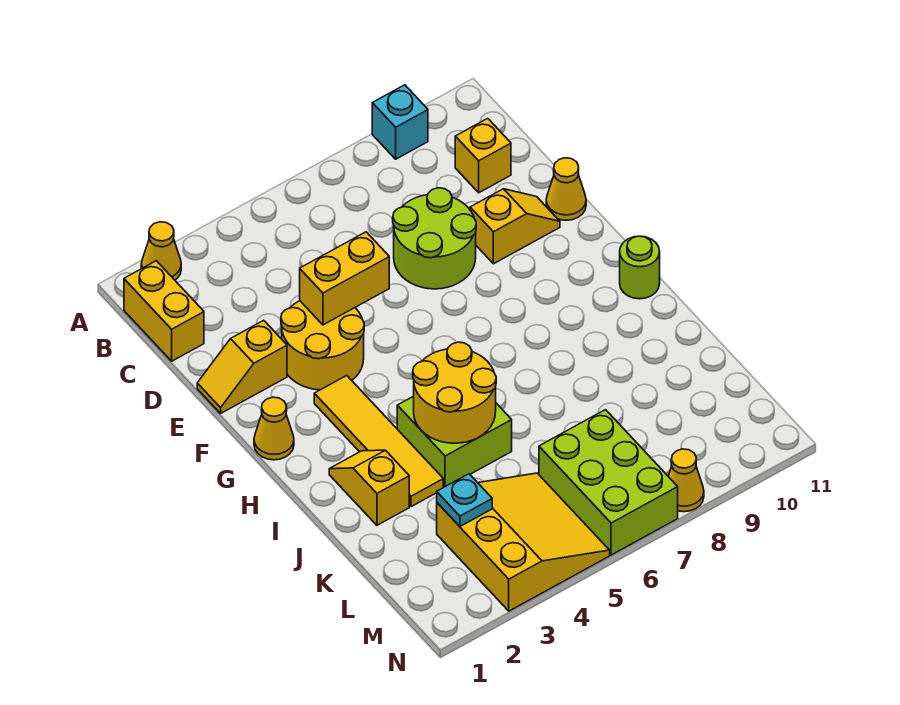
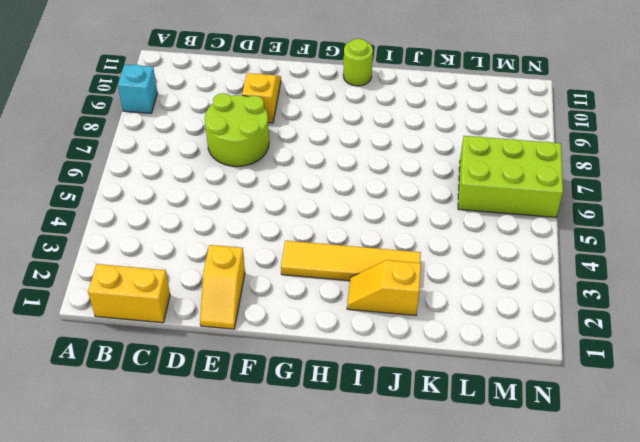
none -> yellow 1x1 cone [141,222,181,280]
none -> yellow 1x1 brick [455,118,511,193]
none -> yellow 2x2 round brick [281,301,364,390]

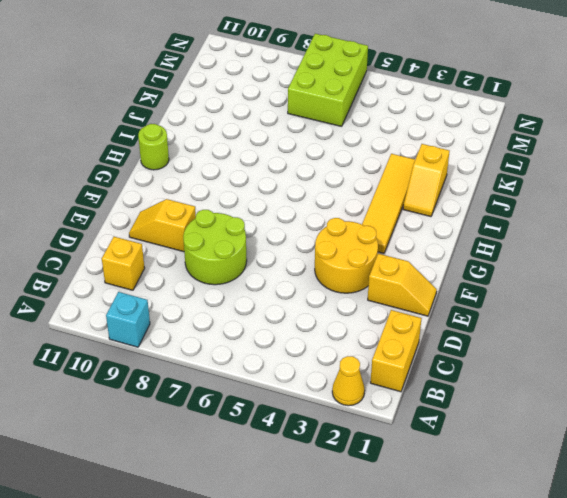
none -> yellow 1x1 cone [546,158,586,220]
none -> yellow 1x1 cone [254,397,294,460]
none -> lime 2x2 brick [397,396,512,487]

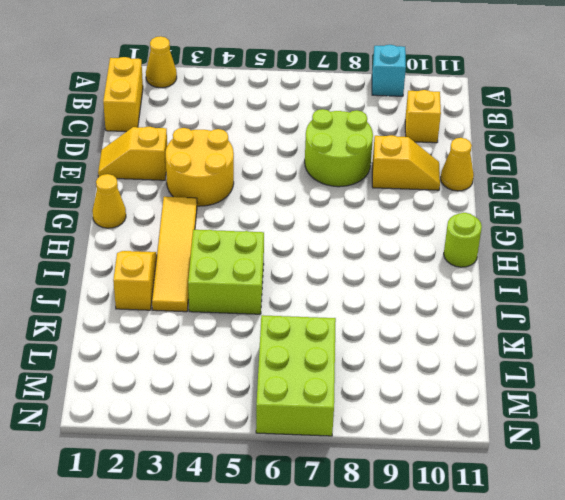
none -> yellow 3x3 slope [437,473,610,611]
none -> yellow 1x1 cone [668,449,704,512]
none -> yellow 1x2 brick [300,232,389,325]

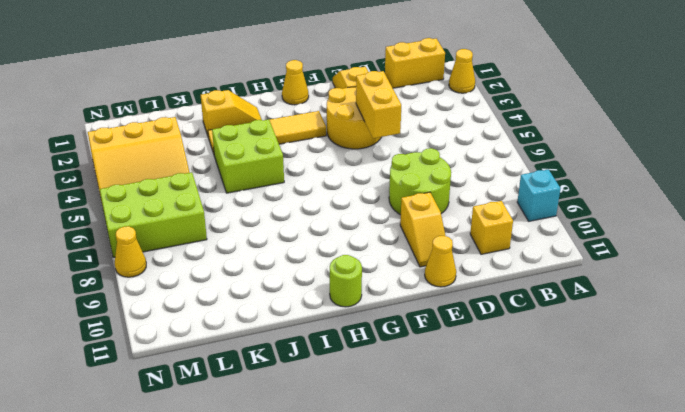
none -> yellow 2x2 round brick [413,342,496,443]
none -> cyan 1x1 plate [437,474,492,526]

